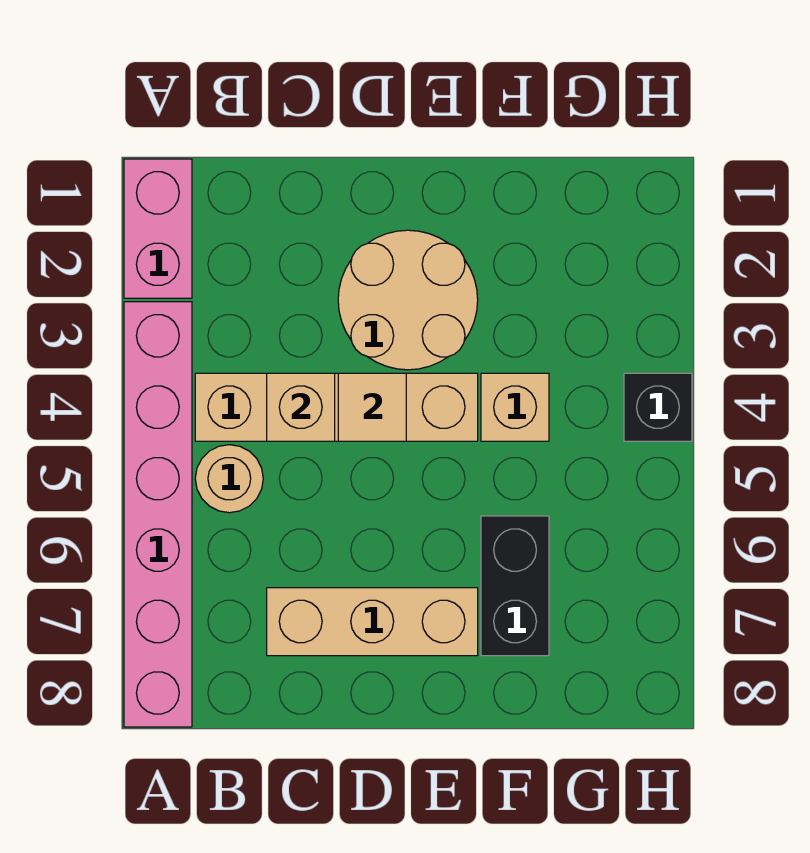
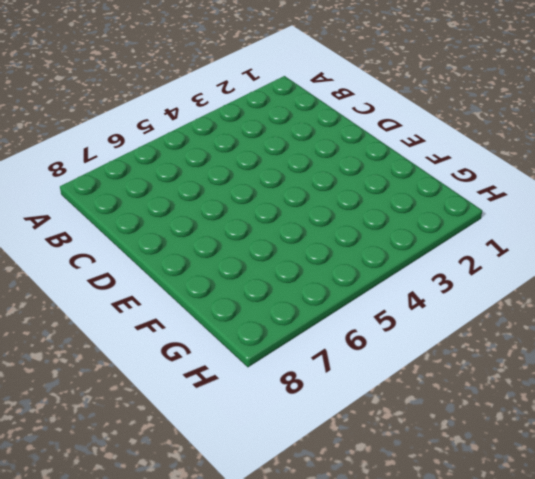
none -> pink 1x2 brick [124,159,192,298]
none -> pink 1x6 brick [124,302,192,727]

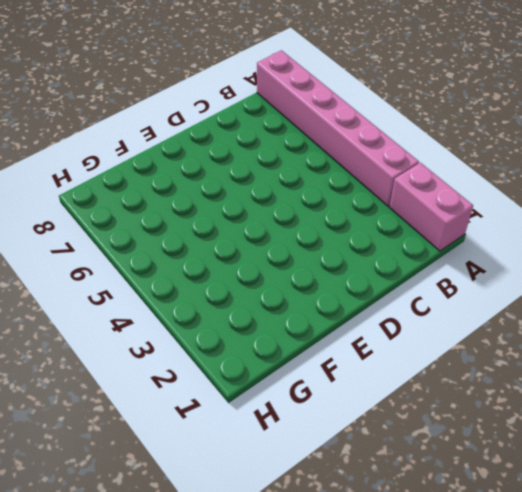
none -> tan 1x4 brick [195,373,478,441]
none -> tan 1x1 round brick [195,445,263,513]

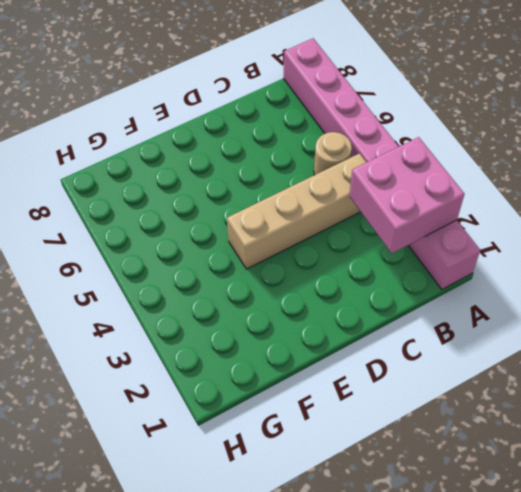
pink 2x2 brick [349,137,464,253] -> none
none -> tan 1x3 brick [267,588,478,656]
none -> tan 2x2 round brick [338,230,478,370]

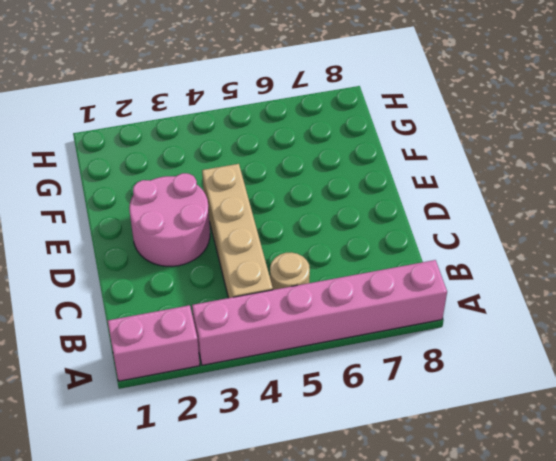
pink 2x2 round brick [129,173,210,267] -> tan 2x2 round brick [338,230,478,370]
none -> tan 1x3 brick [267,588,478,656]
none -> tan 1x1 brick [481,373,549,441]

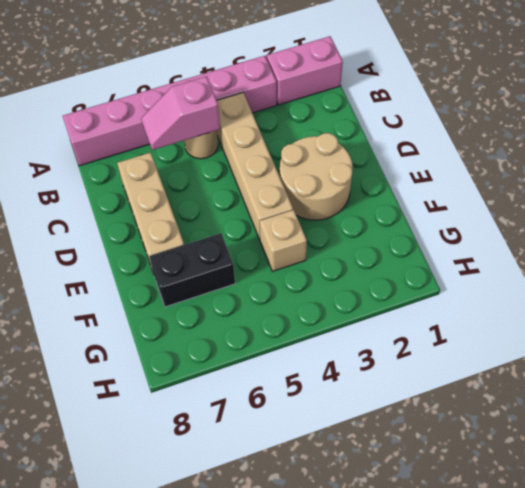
pink 1x2 slope [141,76,220,150] -> none
none -> black 1x1 brick [624,373,692,441]
none -> tan 1x1 brick [267,373,335,441]

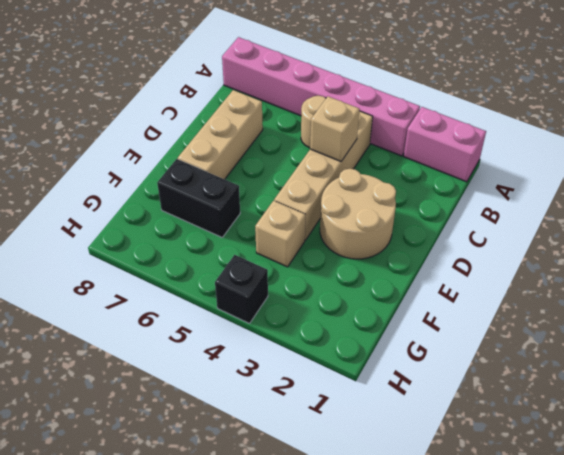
none -> tan 1x1 tile [338,373,406,441]

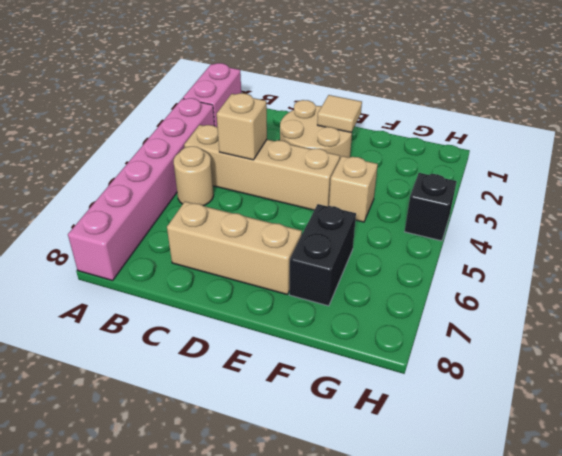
tan 1x1 tile [317,95,362,132] -> tan 1x1 tile moved to [338,373,406,441]

